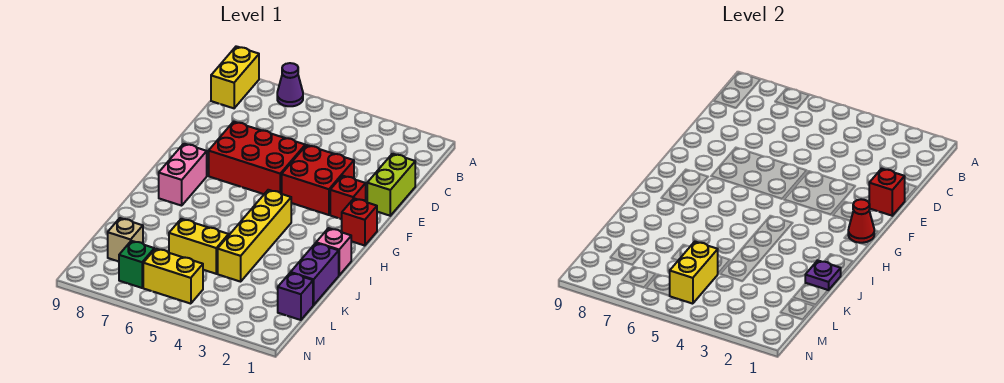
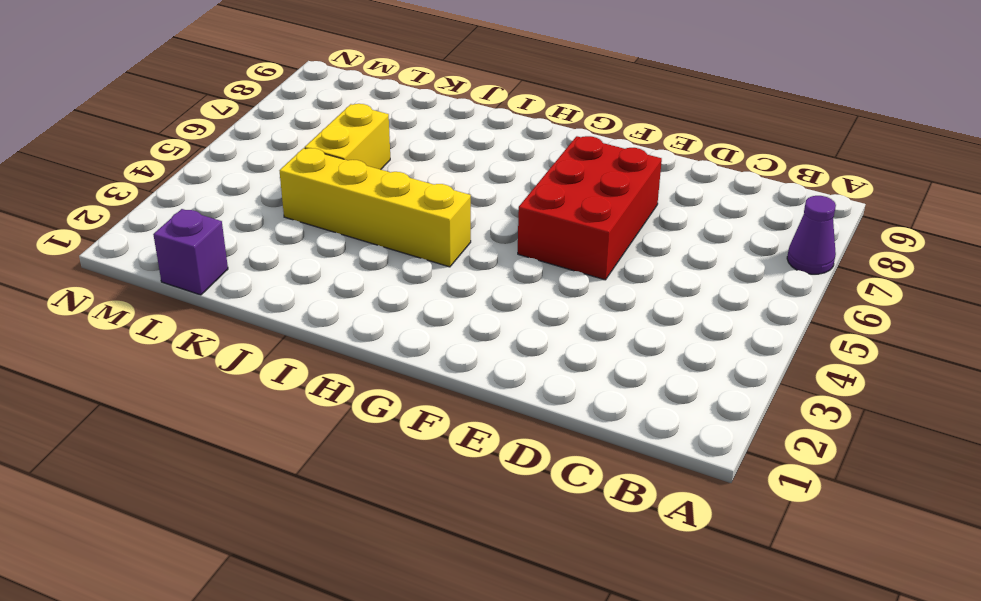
none -> yellow 1x2 brick [211,46,259,108]
none -> lime 1x2 brick [367,154,415,216]
none -> red 2x2 brick [282,145,354,215]

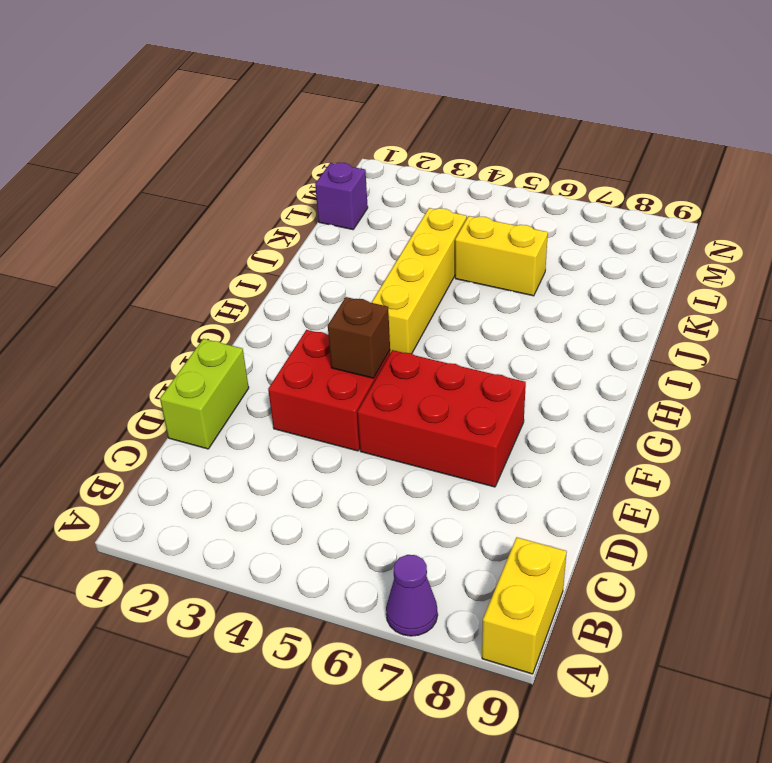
brown 1x1 brick [328,297,390,378] -> none
none -> red 1x1 brick [330,176,366,219]
none -> red 1x1 brick [342,198,377,246]
none -> pink 1x2 brick [159,144,207,206]

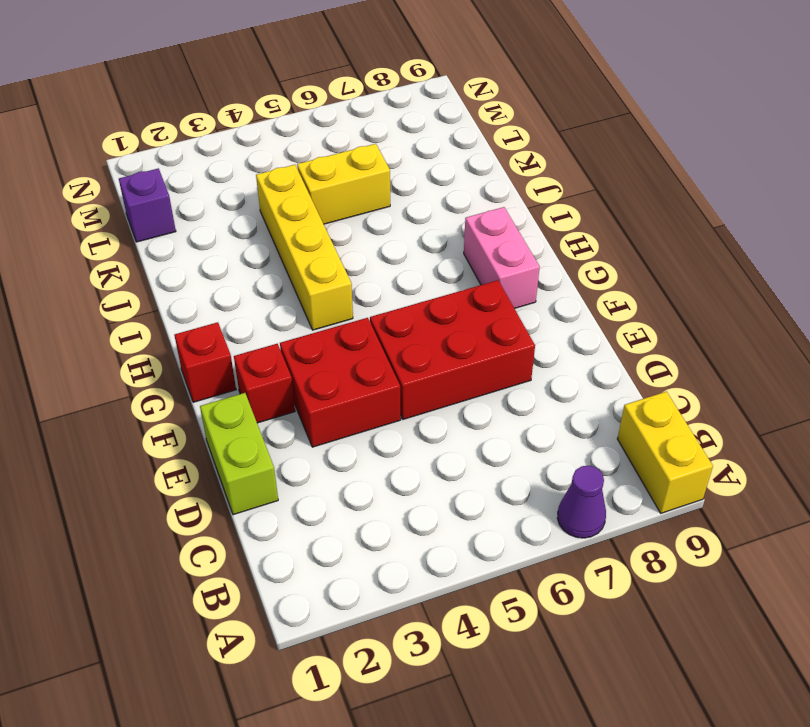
none -> pink 1x1 brick [316,228,352,275]
none -> purple 1x2 brick [291,243,339,305]
none -> tan 1x1 brick [108,218,143,261]

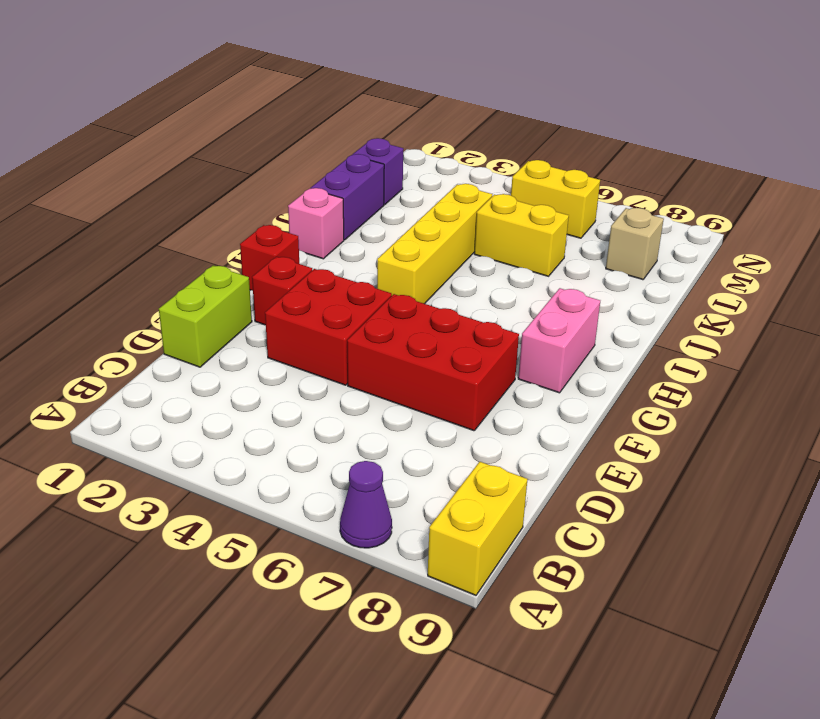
none -> green 1x1 brick [119,241,154,288]
none -> red 1x1 brick [869,169,905,216]
none -> red 1x1 cone [848,199,874,243]

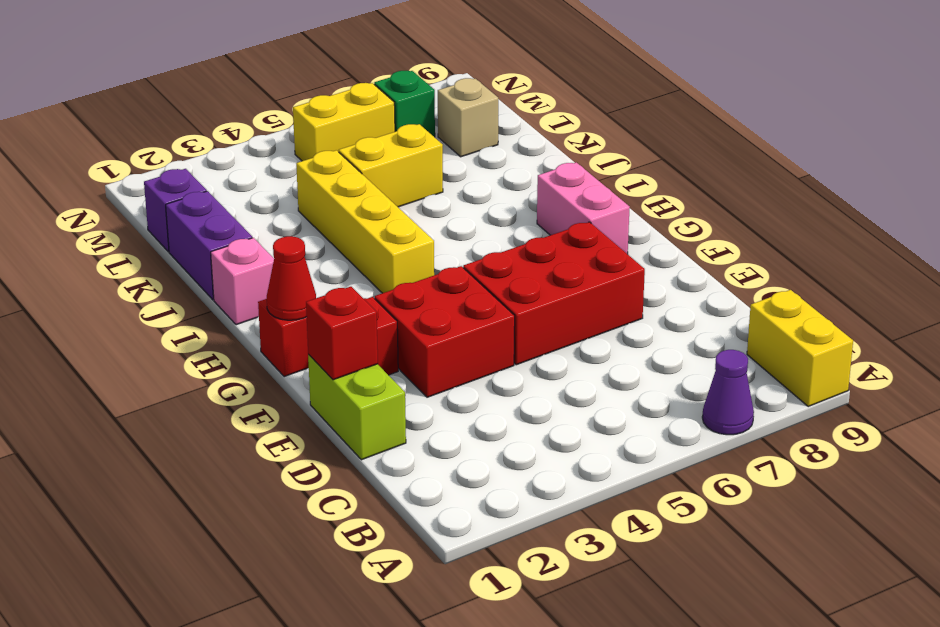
none -> purple 1x1 plate [805,260,841,290]
none -> yellow 1x2 brick [670,242,718,304]

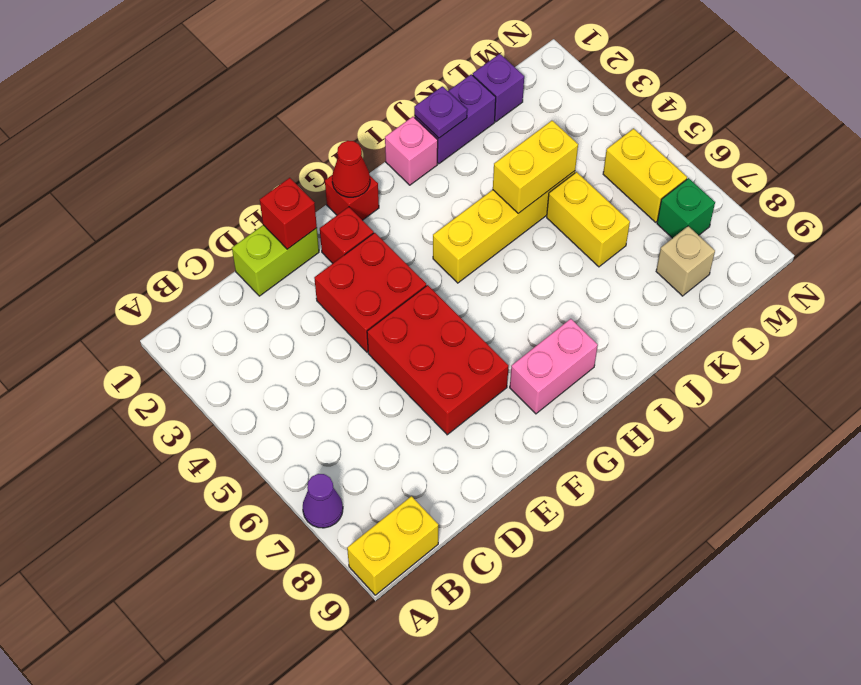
yellow 1x2 brick [493,121,578,213] -> yellow 1x2 brick moved to [670,242,718,304]

